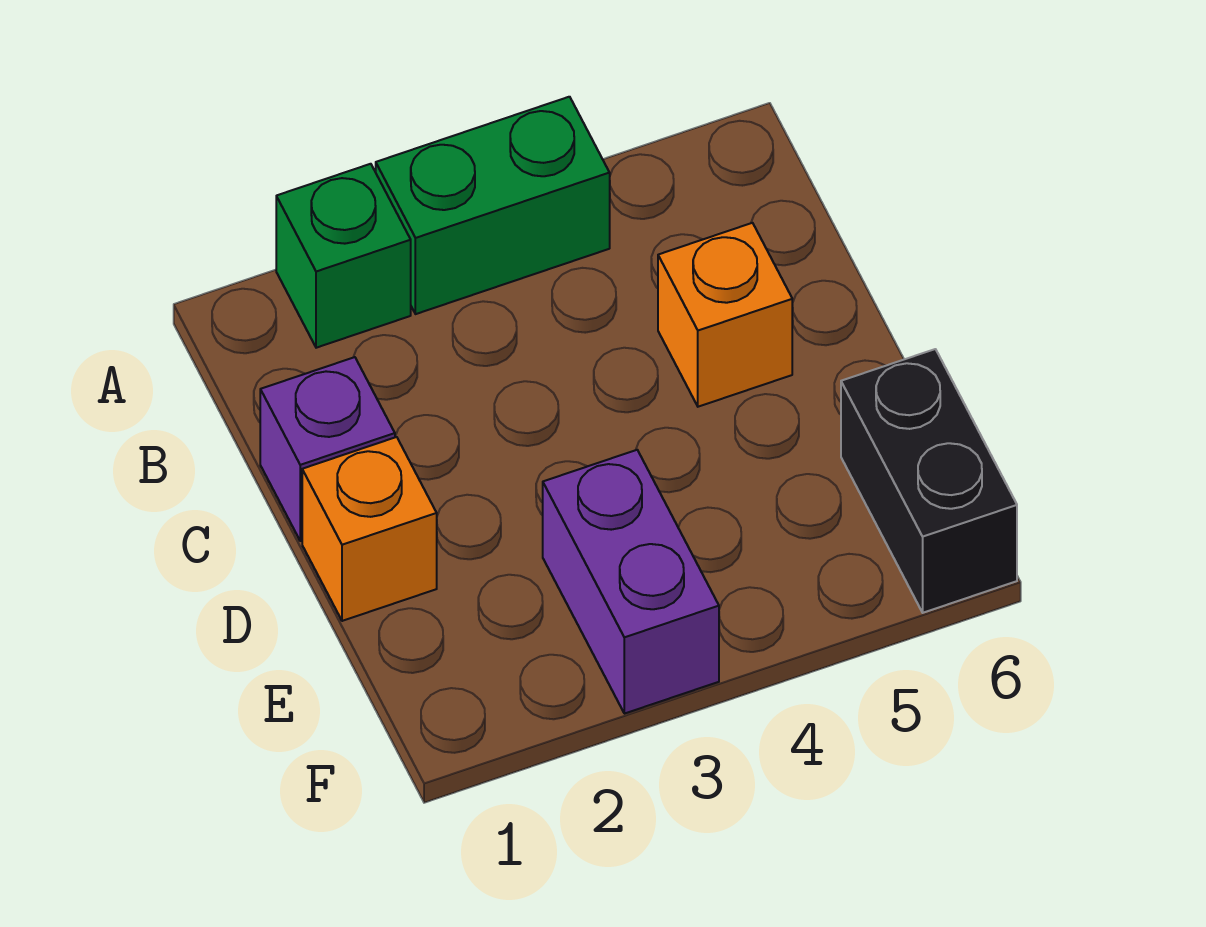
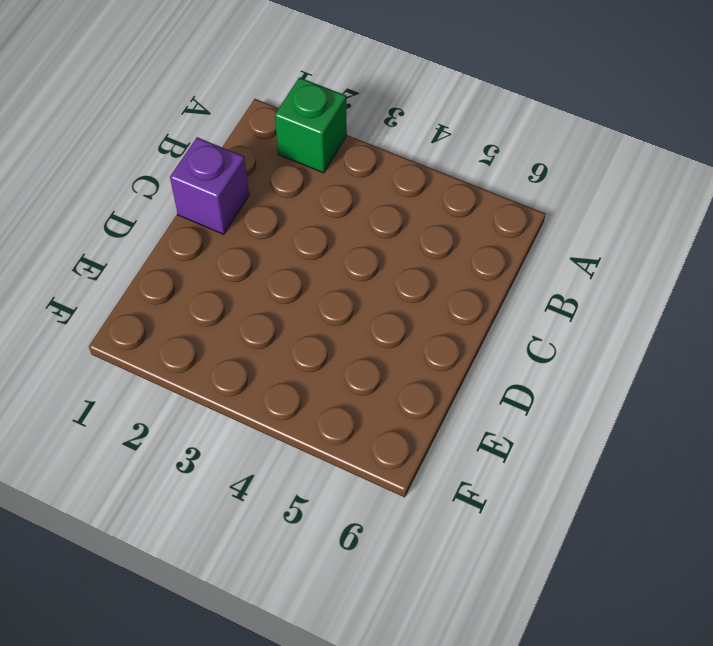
none -> green 1x2 brick [376,97,610,314]
none -> orange 1x1 brick [658,223,792,407]

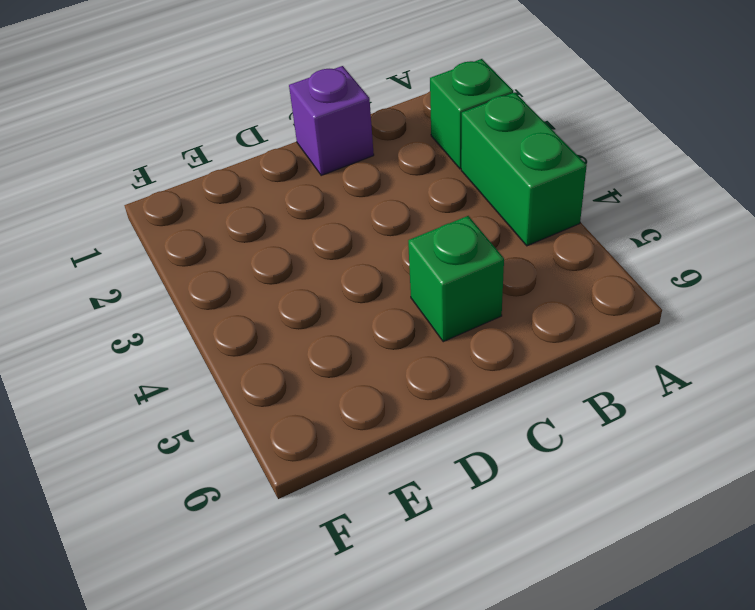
green 1x1 brick [408,216,504,342] -> orange 1x1 brick [658,223,792,407]
none -> orange 1x1 brick [302,437,437,621]
none -> purple 1x2 brick [543,450,719,714]

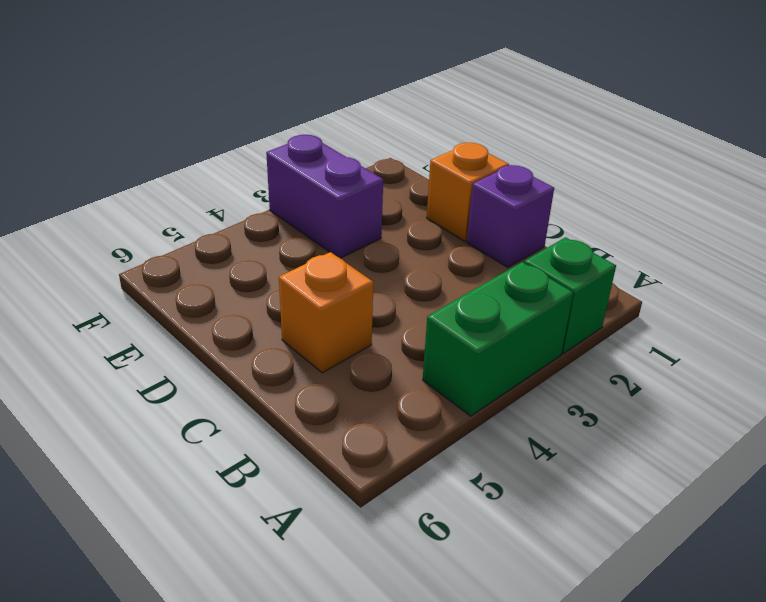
none -> black 1x2 brick [841,349,1017,613]

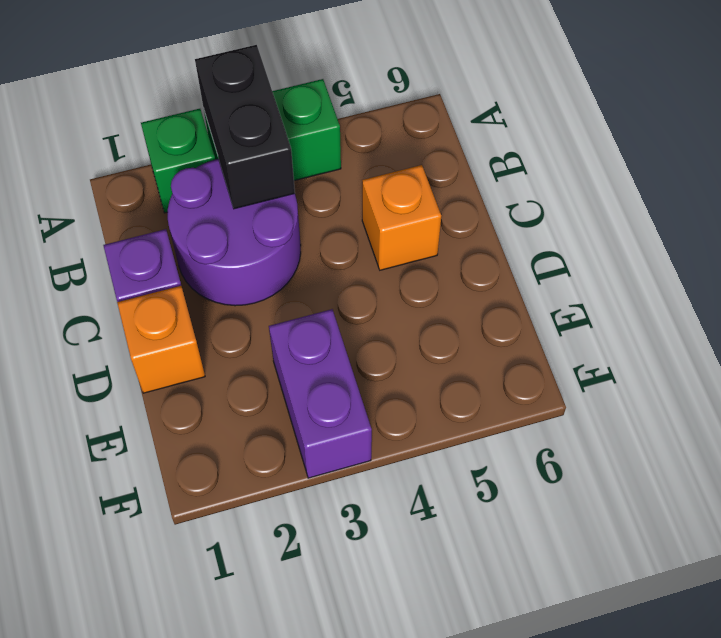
black 1x2 brick [195,45,295,209] -> black 1x2 brick moved to [841,349,1017,613]
purple 2x2 round brick [168,159,301,306] -> none

